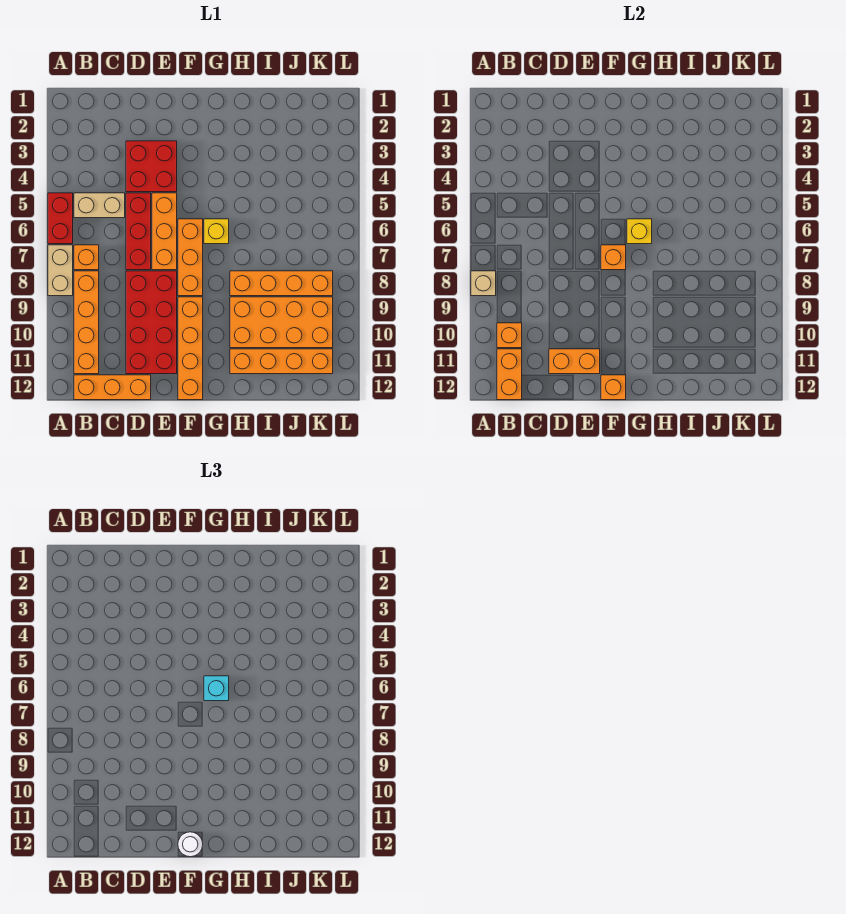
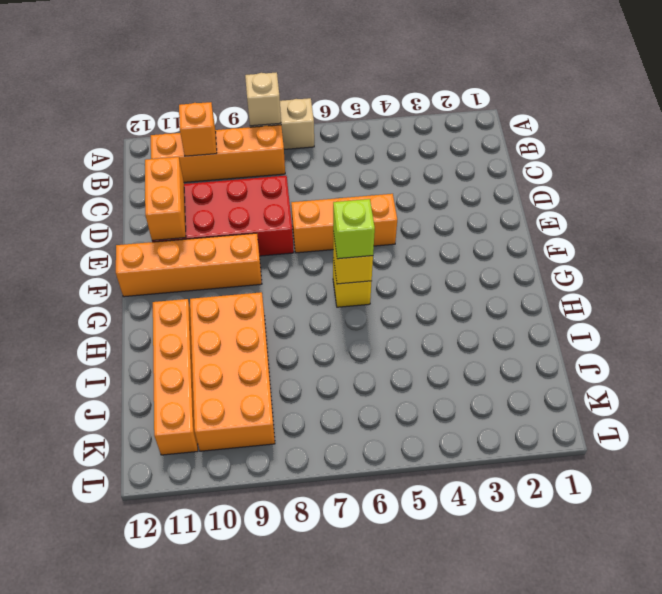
lime 1x1 brick [333,199,375,259] -> cyan 1x1 brick [204,676,229,701]
none -> red 1x2 brick [48,193,73,244]
none -> tan 1x2 brick [74,193,125,218]
none -> orange 1x1 brick [74,245,99,270]

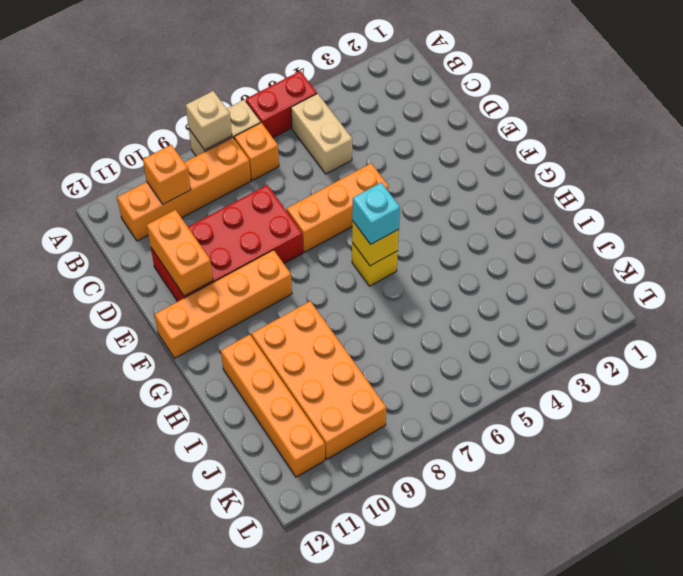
none -> orange 1x3 brick [74,375,151,400]
none -> red 2x2 brick [126,141,177,192]
none -> red 1x3 brick [126,193,151,270]

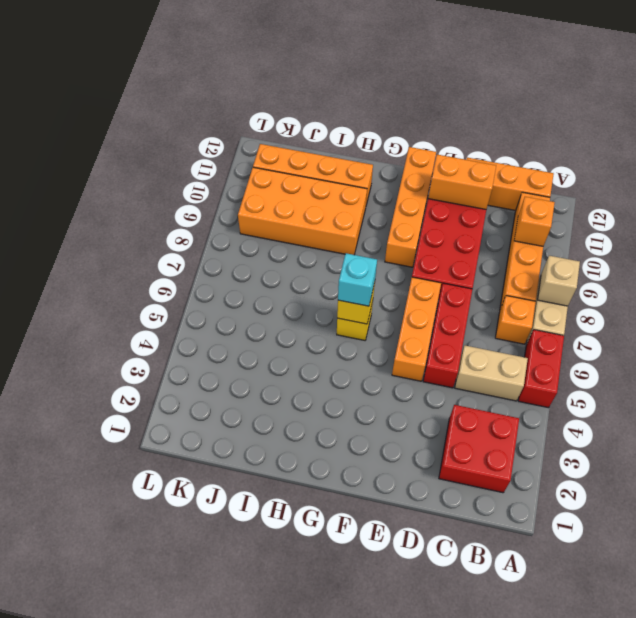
red 2x2 brick [439,405,519,493] -> red 2x2 brick moved to [126,141,177,192]
none -> orange 1x3 brick [178,219,203,296]
none -> orange 1x4 brick [230,271,333,296]
none -> orange 1x2 brick [497,349,522,400]

